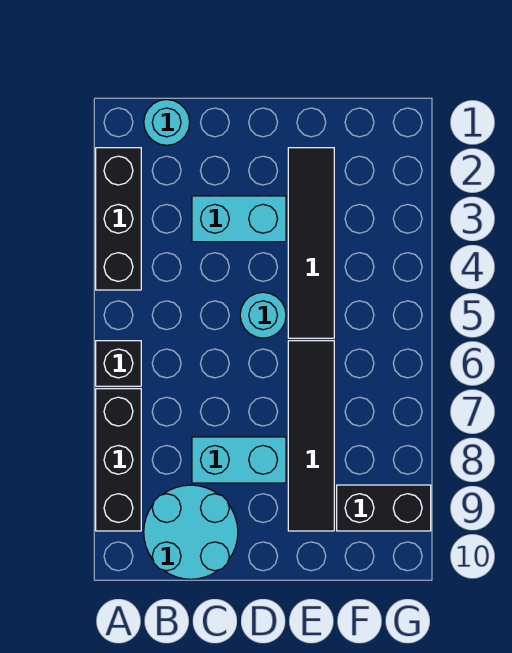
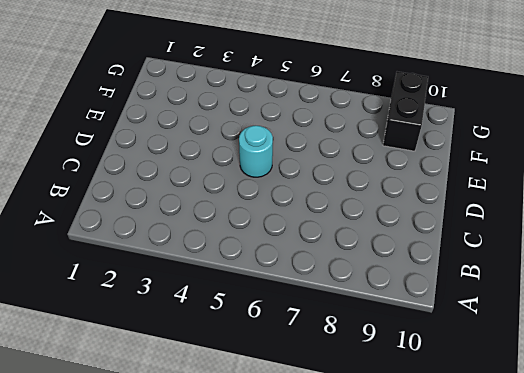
none -> black 1x3 brick [96,148,141,290]
none -> black 1x1 brick [96,341,141,386]

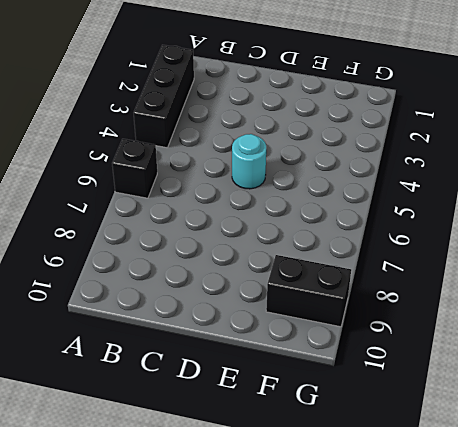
none -> black 1x3 brick [96,389,141,531]
none -> cyan 1x1 round brick [144,100,190,145]

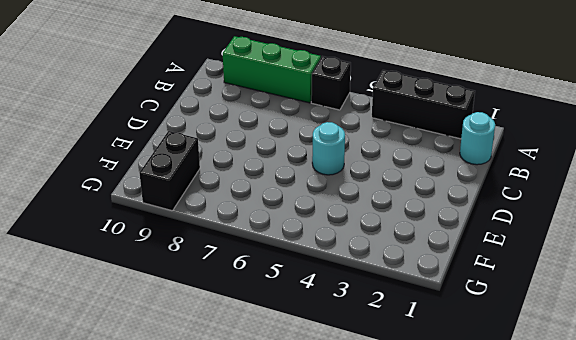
green 1x3 brick [223,36,321,103] -> black 1x3 brick [96,389,141,531]
none -> cyan 2x2 round brick [144,485,238,579]
none -> cyan 1x2 brick [192,196,286,242]

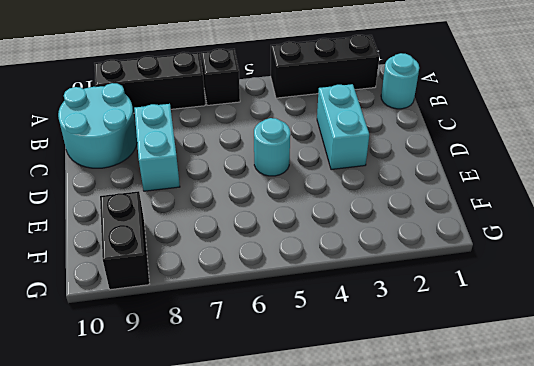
none -> black 1x4 tile [288,148,334,338]
none -> black 1x4 tile [288,341,334,531]

